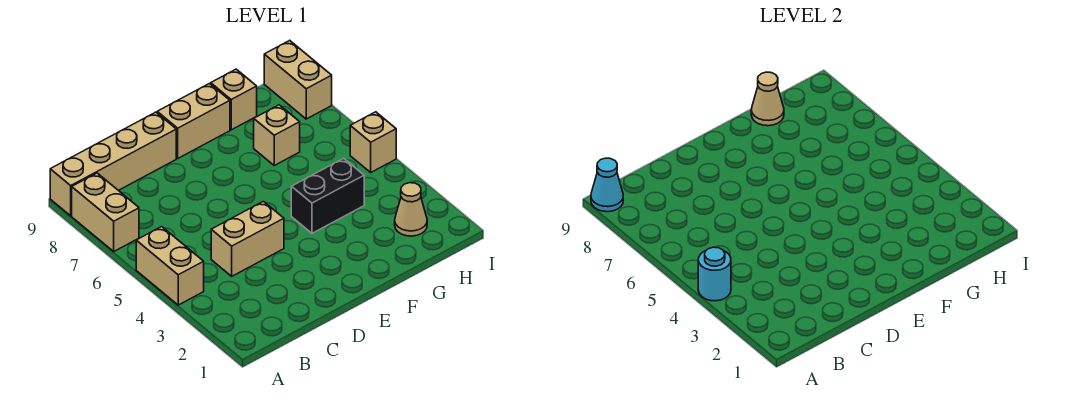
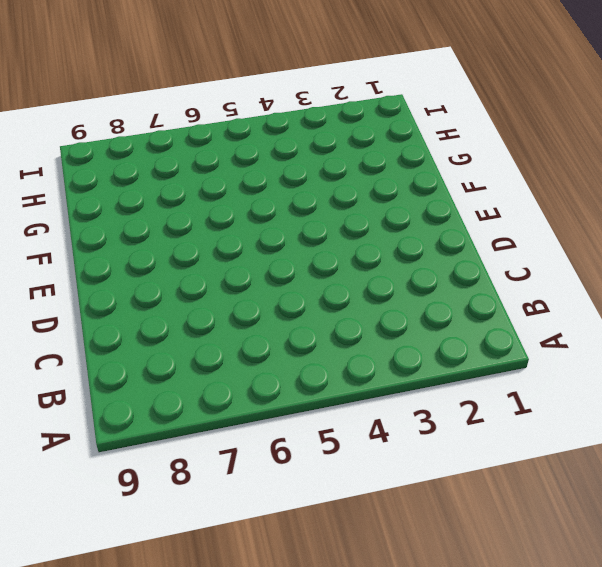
none -> tan 1x2 brick [136,227,204,305]
none -> tan 1x2 brick [72,173,139,251]
none -> tan 1x4 brick [50,112,176,216]

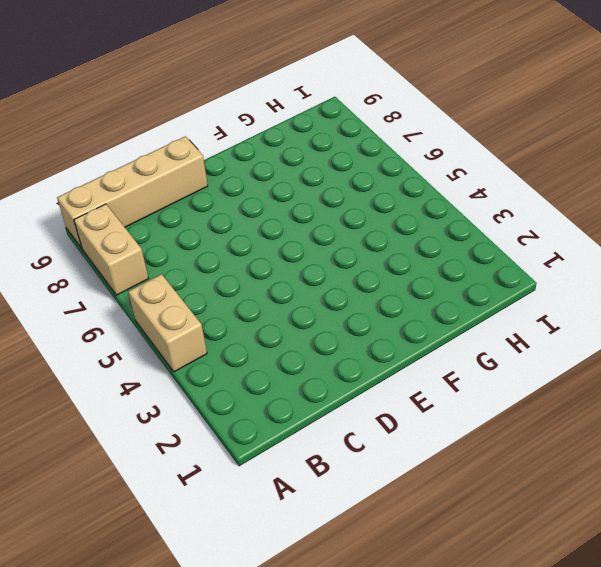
none -> tan 1x2 brick [211,201,284,276]
none -> tan 1x2 brick [157,84,230,158]
none -> black 1x2 brick [291,158,364,233]

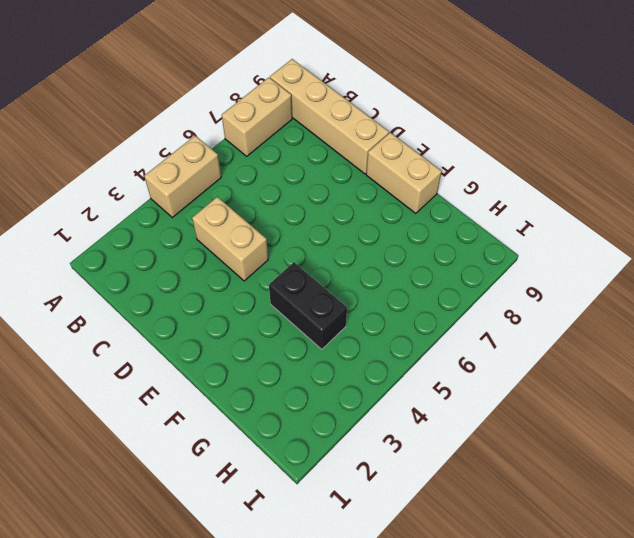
none -> tan 1x1 brick [254,105,300,165]
none -> tan 1x1 brick [211,69,257,130]
none -> tan 1x1 cone [395,183,427,236]

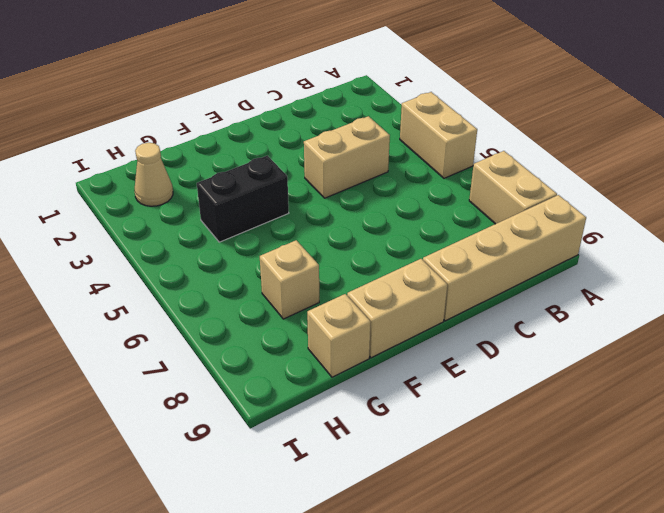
none -> tan 1x1 brick [350,112,396,172]
none -> tan 1x2 brick [264,40,332,119]
none -> cyan 1x1 round brick [698,247,731,301]

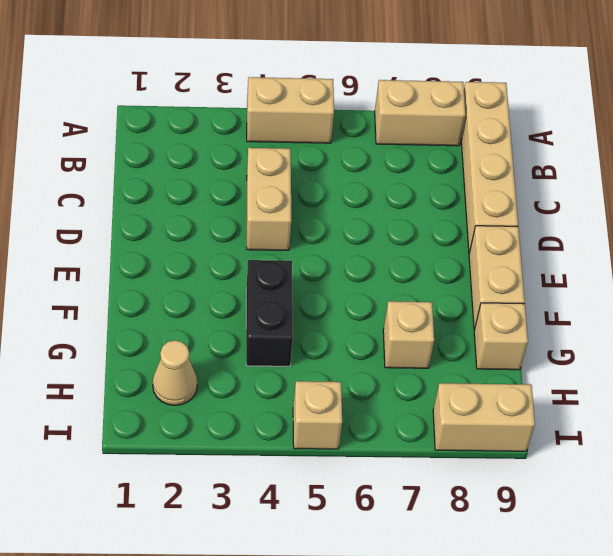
none -> cyan 1x1 round brick [698,247,731,301]
none -> cyan 1x1 cone [591,158,623,212]
none -> tan 1x1 cone [751,72,784,126]

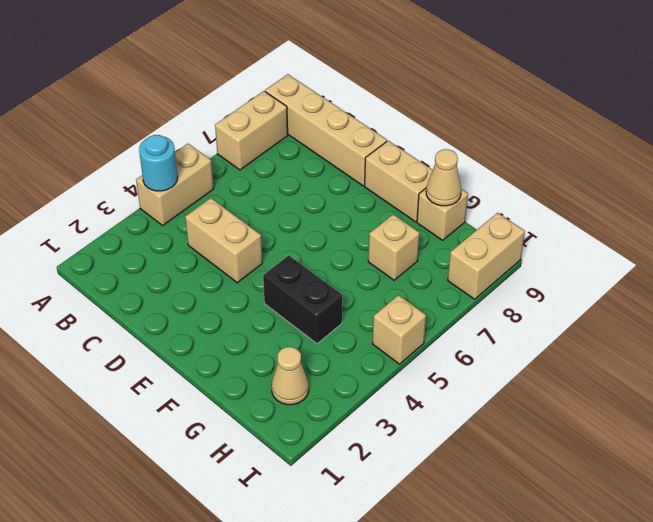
none -> cyan 1x1 cone [591,158,623,212]

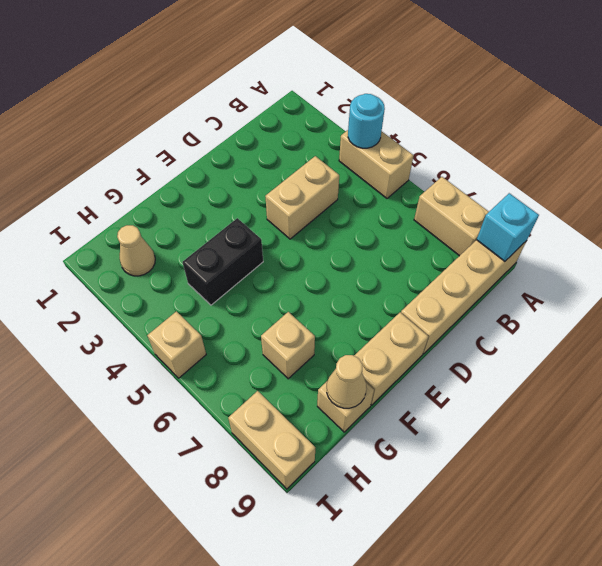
cyan 1x1 brick [477,193,539,261] -> cyan 1x1 cone [591,158,623,212]

